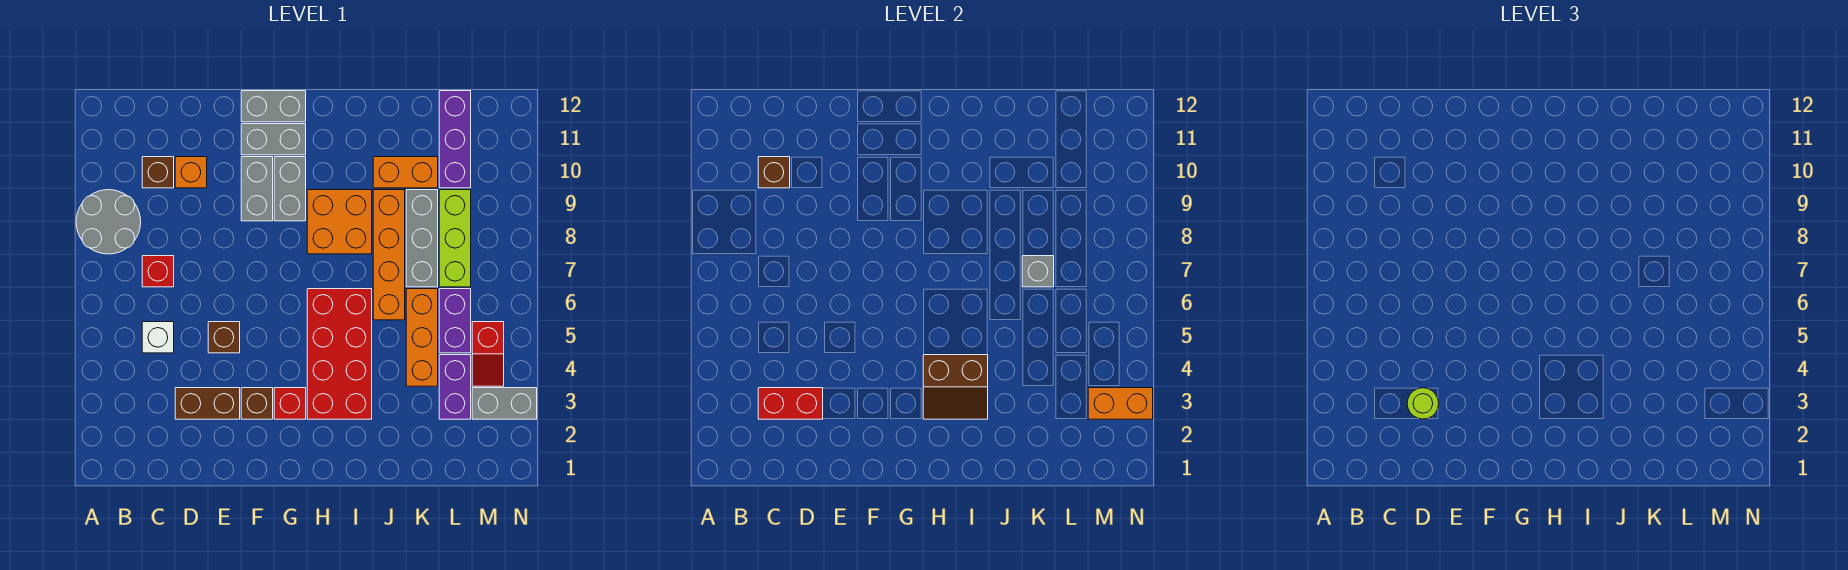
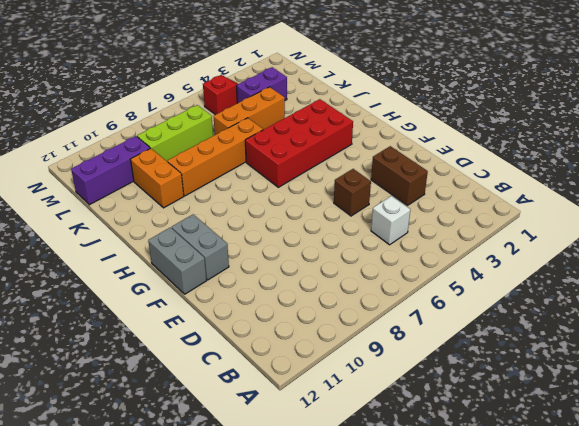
none -> grey 2x2 round brick [76,190,141,254]
none -> red 1x1 brick [142,256,174,287]
none -> brown 1x1 brick [142,157,174,188]
none -> orange 1x1 brick [175,157,207,188]

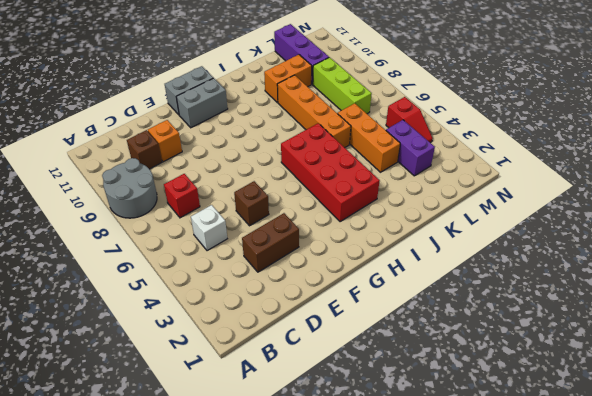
none -> brown 1x1 brick [241,388,273,419]
none -> grey 1x2 brick [241,157,273,221]
none -> red 1x1 brick [274,388,306,419]
none -> grey 1x2 brick [274,157,306,221]

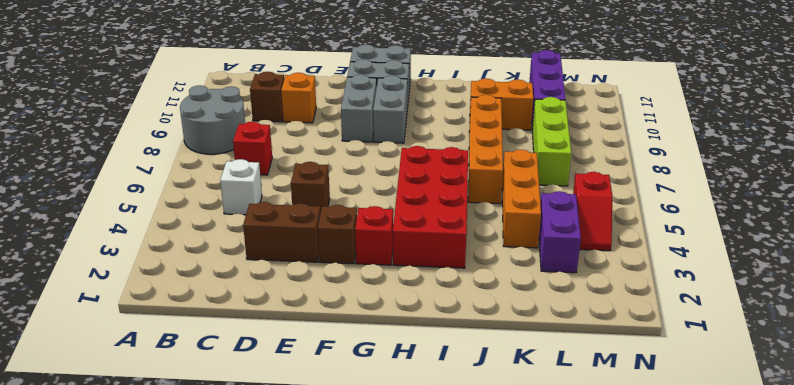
none -> orange 2x2 brick [307,190,372,254]
none -> grey 1x3 brick [406,190,438,287]
none -> purple 1x2 brick [439,289,471,353]
none -> grey 1x2 brick [472,388,537,419]

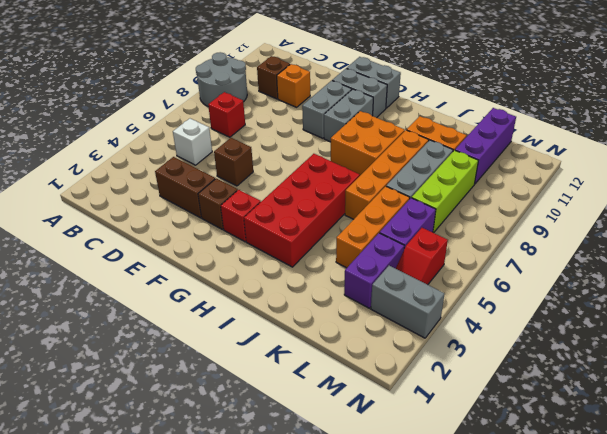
none -> red 1x2 brick [758,388,823,419]
none -> brown 1x1 brick [758,157,790,188]
none -> brown 2x2 slope [923,355,988,419]
none -> grey 1x1 brick [1022,256,1054,287]

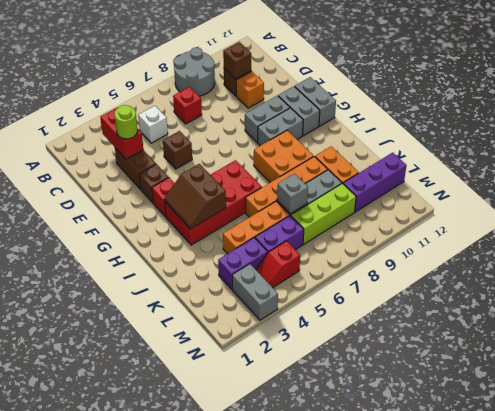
none -> orange 1x2 brick [1088,388,1153,419]

